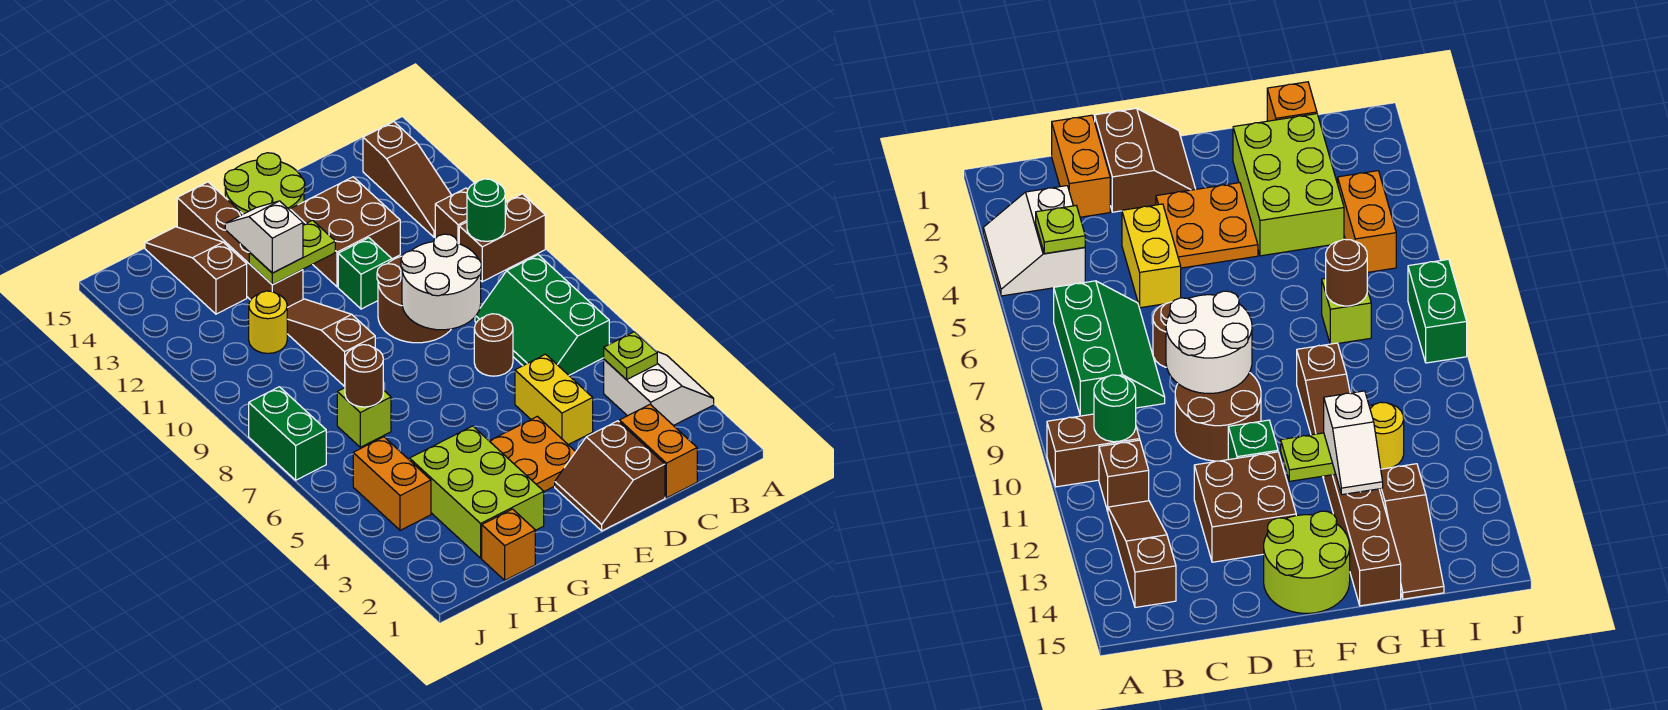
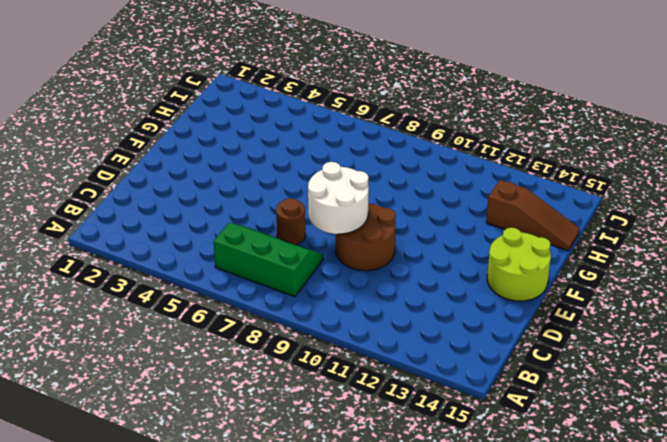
none -> white 2x2 slope [604,351,714,426]
none -> brown 1x2 brick [459,194,545,282]
none -> brown 1x1 brick [435,188,468,244]

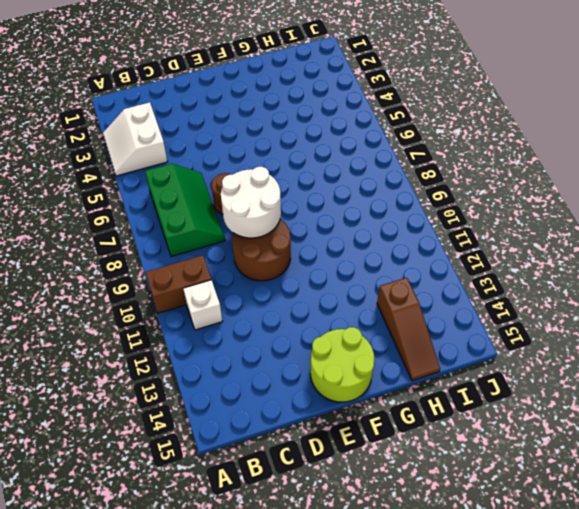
white 1x1 brick [183,280,222,330] -> brown 1x1 brick [435,188,468,244]
none -> brown 1x3 slope [363,121,451,237]
none -> orange 1x2 brick [619,404,697,498]
none -> brown 2x2 slope [555,421,665,531]

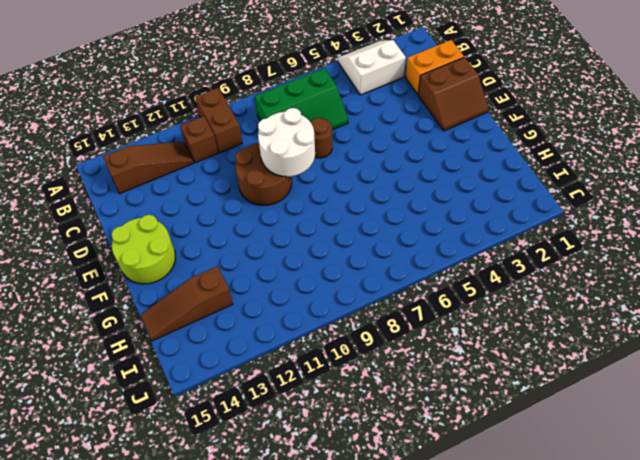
none -> yellow 1x2 brick [515,354,593,445]
none -> brown 2x2 brick [290,177,400,287]
none -> orange 2x2 plate [490,416,576,491]

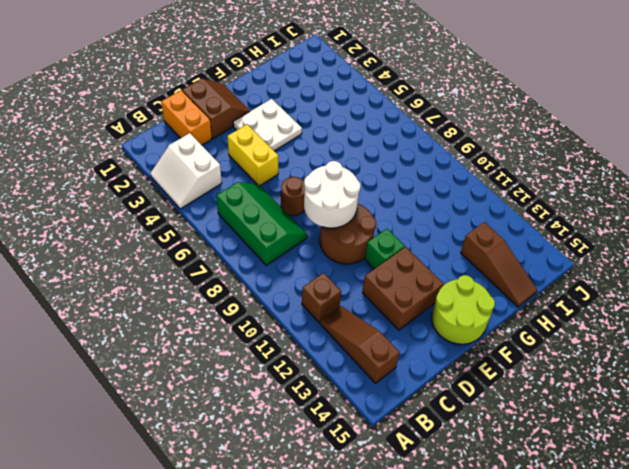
white 2x2 plate [233,99,302,151] -> orange 2x2 plate [490,416,576,491]
none -> brown 1x2 brick [459,194,545,282]
none -> lime 2x3 brick [410,426,544,558]
none -> brown 1x3 slope [287,299,375,386]

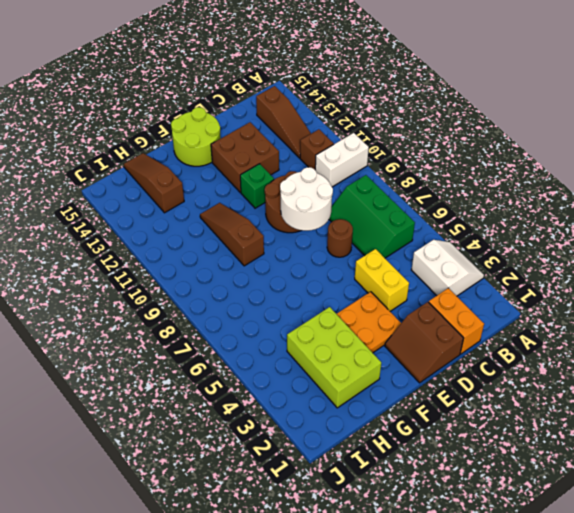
white 1x2 brick [315,133,369,187] -> brown 1x2 brick [459,194,545,282]
none -> brown 1x4 brick [177,182,303,308]
none -> orange 1x1 brick [482,509,535,580]
none -> lime 1x1 brick [337,388,391,447]

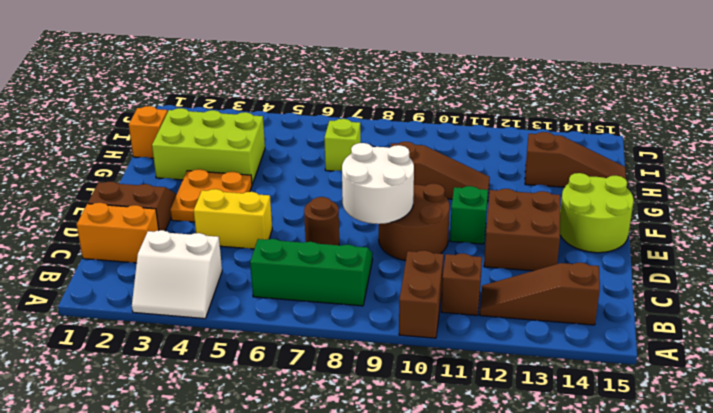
none -> brown 1x4 brick [177,182,303,308]
none -> yellow 1x1 round brick [249,291,287,353]
none -> orange 1x2 brick [353,437,431,530]

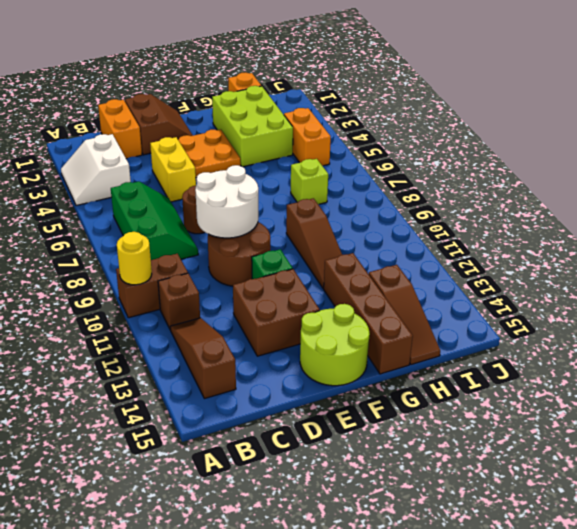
yellow 1x1 round brick [117,232,152,285] -> yellow 1x1 round brick moved to [249,291,287,353]
none -> green 1x2 brick [249,387,326,480]
none -> lime 1x1 plate [604,332,657,380]
none -> green 1x1 round brick [467,179,505,241]

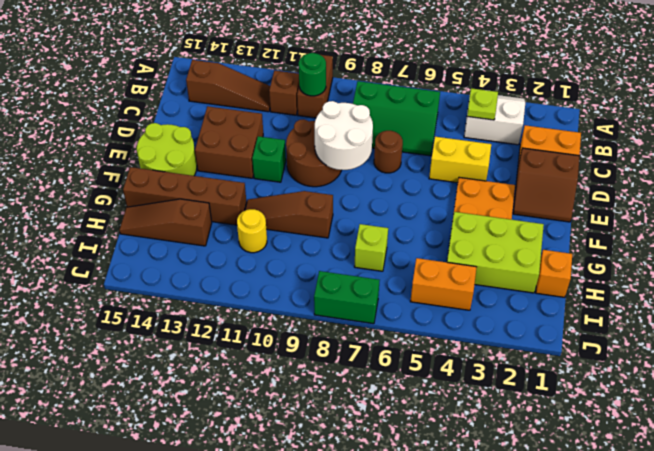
none -> lime 1x2 plate [249,220,335,285]
none -> brown 1x1 round brick [345,345,383,407]
none -> white 1x2 slope [225,201,303,273]

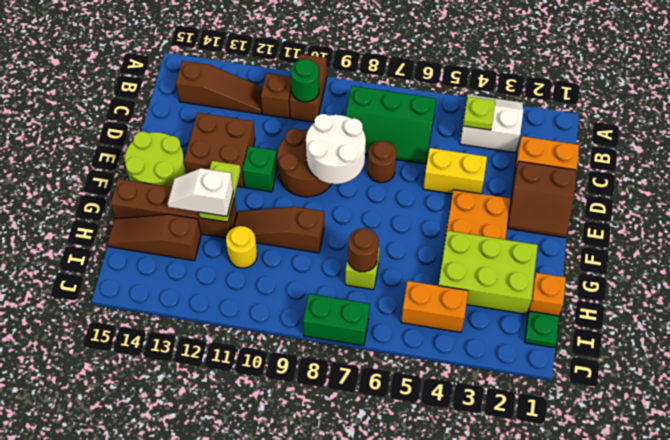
green 1x1 plate [525,311,559,348] -> none

